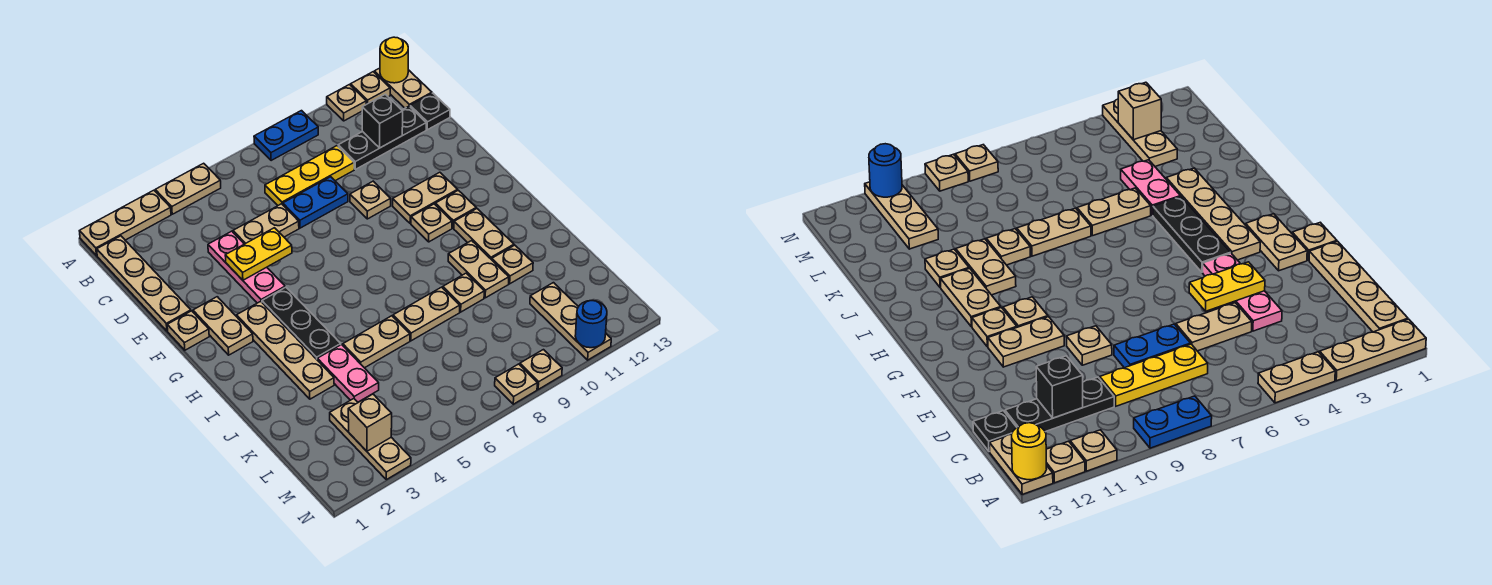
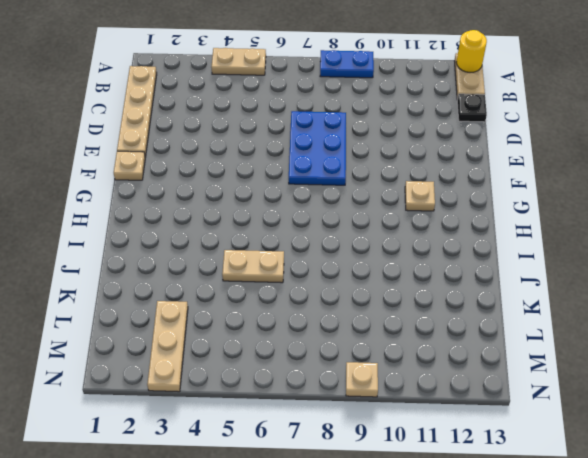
blue 2x3 plate [289,111,346,185] -> blue 1x2 plate [283,177,348,228]
none -> tan 1x3 plate [80,190,171,256]
none -> tan 1x1 plate [327,85,366,121]
none -> tan 1x1 plate [351,72,390,104]
none -> yellow 1x3 plate [265,146,354,205]

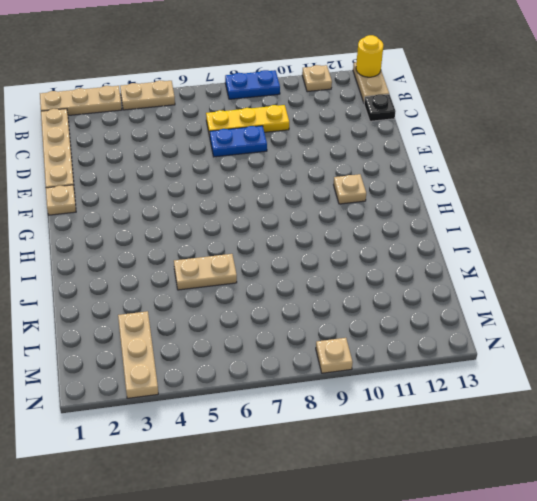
none -> tan 1x1 plate [351,72,390,104]
none -> black 1x3 plate [338,106,426,169]
none -> pink 1x3 plate [208,231,285,303]
none -> tan 1x2 plate [233,204,299,244]

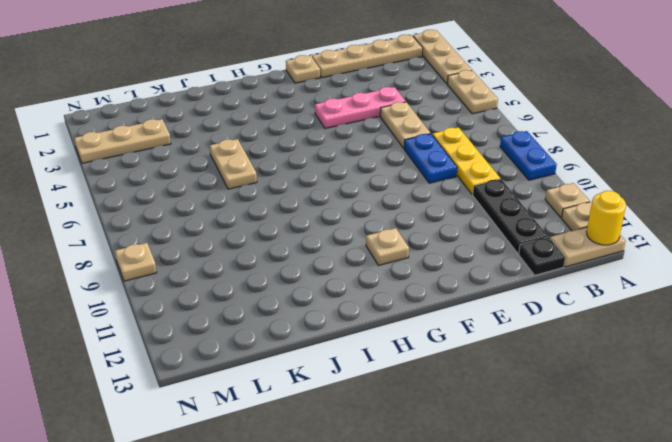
none -> tan 1x1 plate [350,181,391,219]
none -> tan 1x2 plate [193,297,253,355]
none -> tan 1x2 plate [393,172,458,224]
none -> tan 1x4 plate [237,301,334,399]

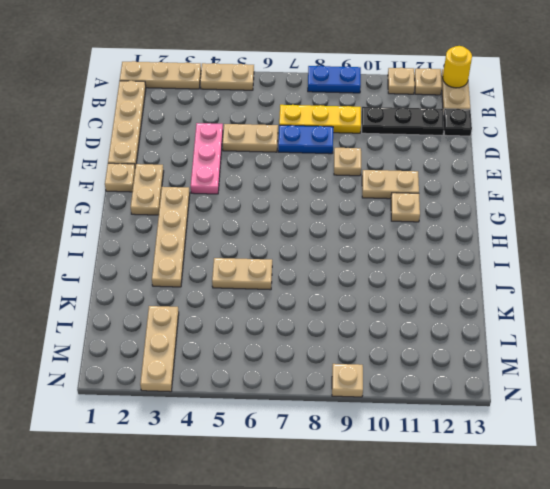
none -> black 1x3 plate [262,287,341,359]
none -> tan 1x1 plate [411,204,452,242]
none -> tan 1x2 plate [454,209,514,260]
none -> tan 1x2 plate [448,241,509,298]

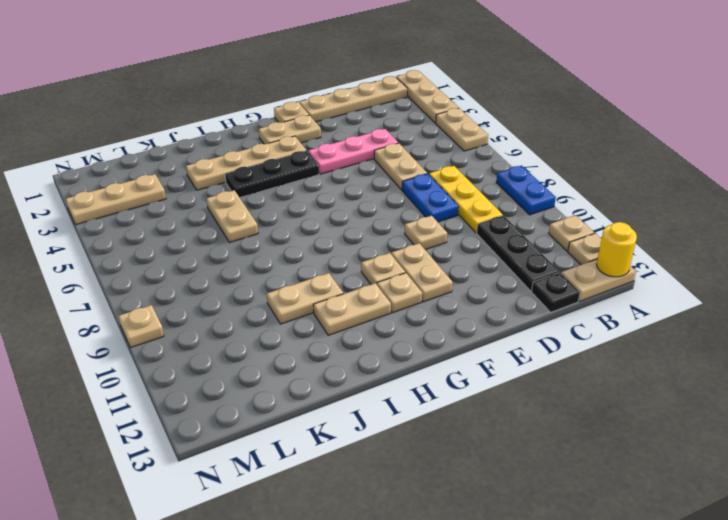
none -> pink 1x2 plate [317,345,379,402]
none -> tan 1x2 plate [393,287,460,341]
none -> tan 1x1 plate [443,273,484,312]
none -> tan 1x1 plate [492,245,533,284]

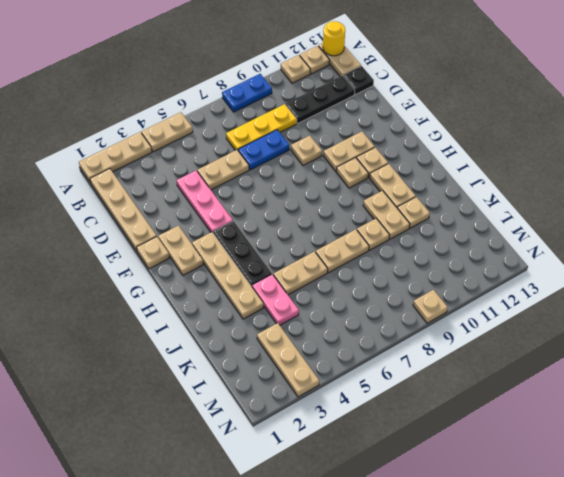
none -> tan 1x3 plate [530,283,611,360]
none -> tan 1x1 plate [495,364,537,404]
none -> black 1x1 brick [362,94,403,148]
none -> yellow 1x2 plate [225,228,292,280]

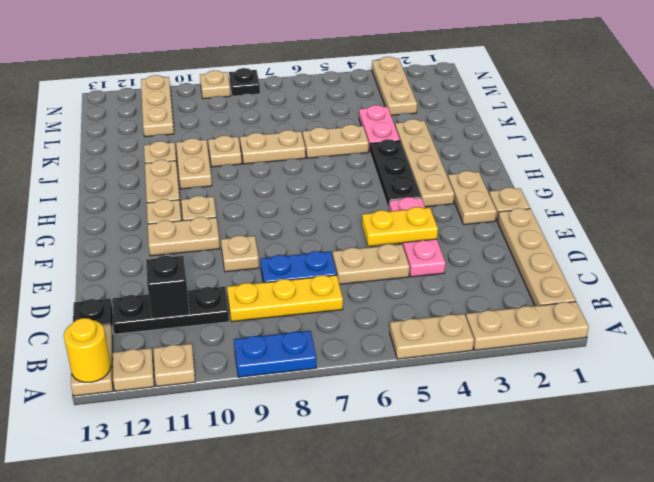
black 1x1 plate [229,68,260,96] -> tan 1x1 plate [495,364,537,404]
none -> tan 1x1 brick [348,394,392,451]
none -> blue 1x1 round brick [575,301,607,348]

